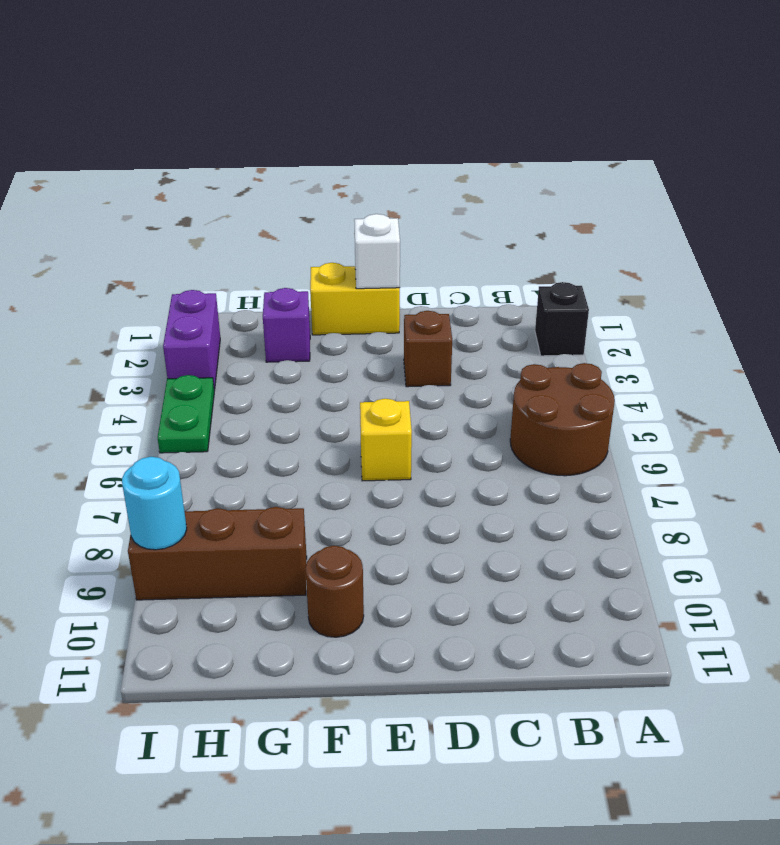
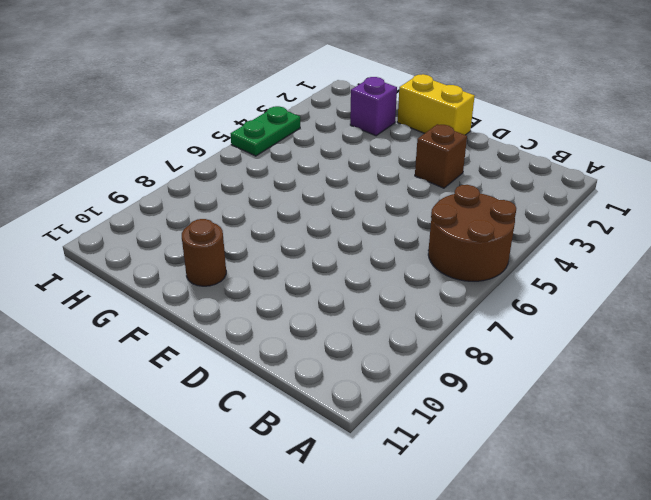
none -> black 1x1 brick [535,282,589,356]
none -> yellow 1x1 brick [360,399,412,481]
none -> brown 1x3 brick [128,507,307,600]

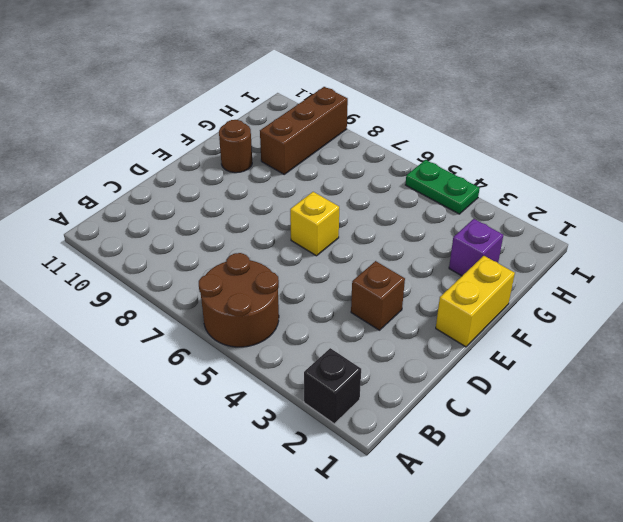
none -> purple 1x2 brick [163,290,220,390]
none -> white 1x1 brick [354,214,400,289]
none -> cyan 1x1 round brick [122,457,187,550]

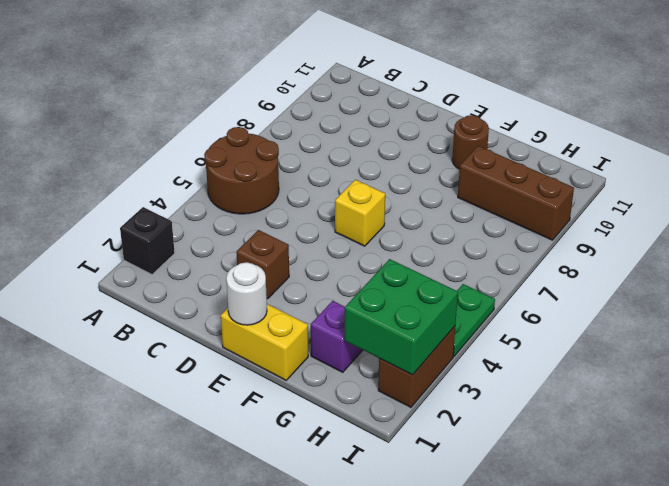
white 1x1 round brick [226,262,267,325] -> white 1x1 brick [354,214,400,289]
green 2x2 brick [345,259,458,375] -> none
brown 1x2 brick [378,326,455,407] -> purple 1x2 brick [163,290,220,390]
none -> cyan 1x1 round brick [122,457,187,550]

